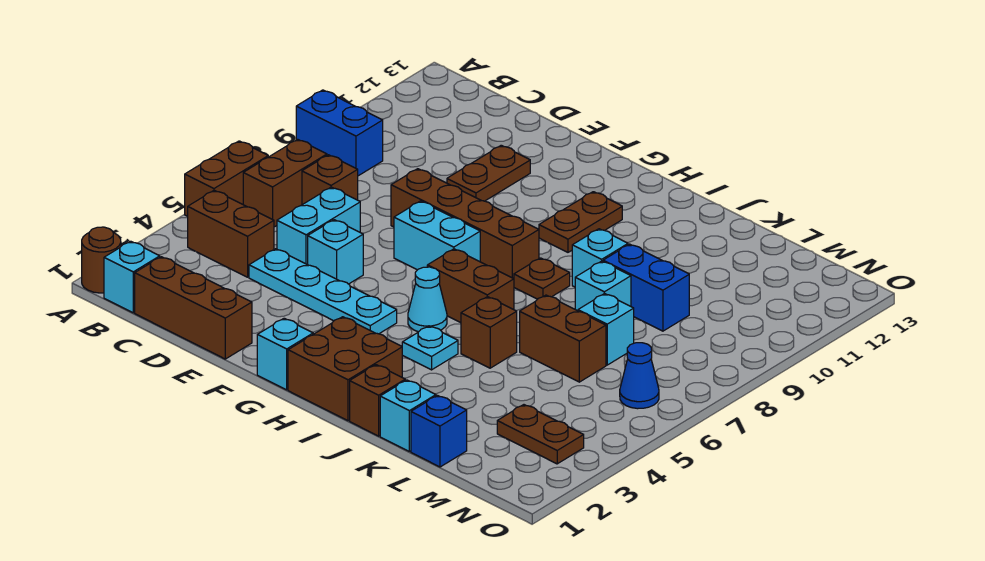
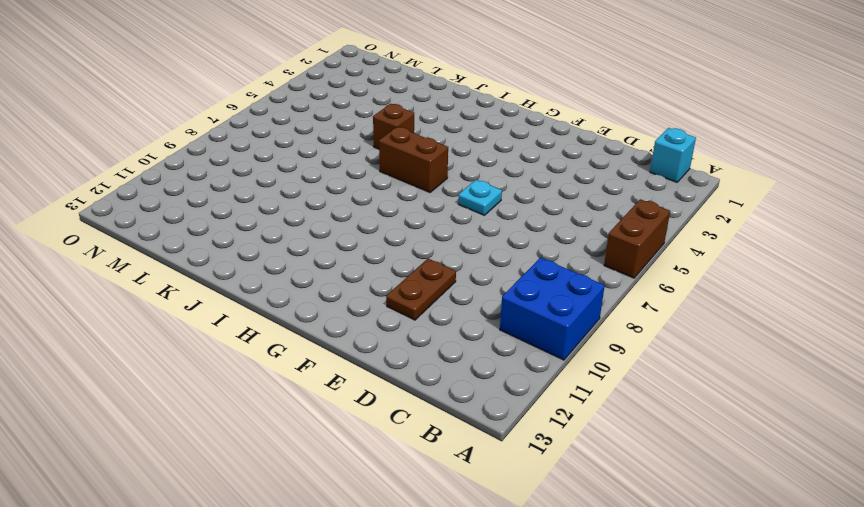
blue 2x2 brick [500,258,605,360] -> blue 1x2 brick [296,90,383,176]
cyan 1x1 plate [458,180,502,215] -> cyan 1x1 plate moved to [402,326,458,370]
none -> brown 1x1 round brick [82,227,121,293]
none -> brown 1x2 brick [188,190,274,277]
none -> brown 1x2 brick [243,139,327,227]
none -> brown 1x3 brick [135,257,252,359]

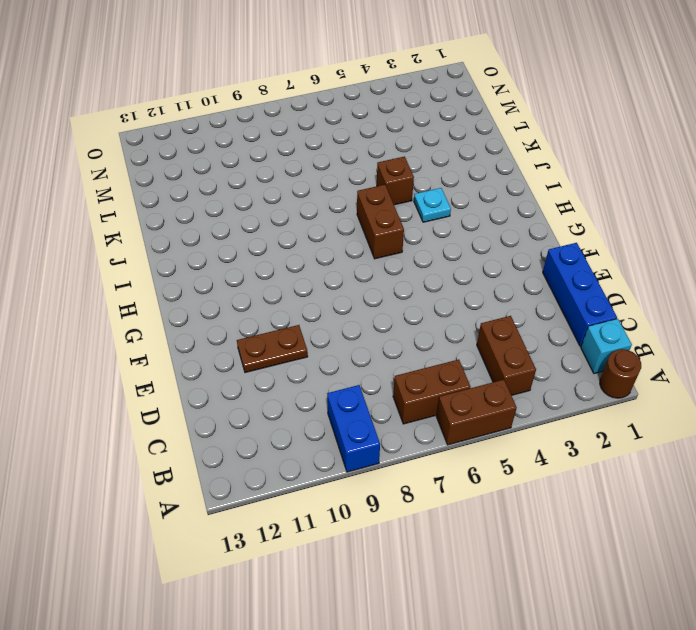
blue 1x3 brick [543,243,617,347] -> brown 1x3 brick [135,257,252,359]
none -> brown 1x1 brick [302,155,358,205]
none -> cyan 1x4 plate [249,249,397,334]
none -> cyan 1x2 brick [277,187,360,265]
none -> cyan 1x1 brick [308,220,363,284]

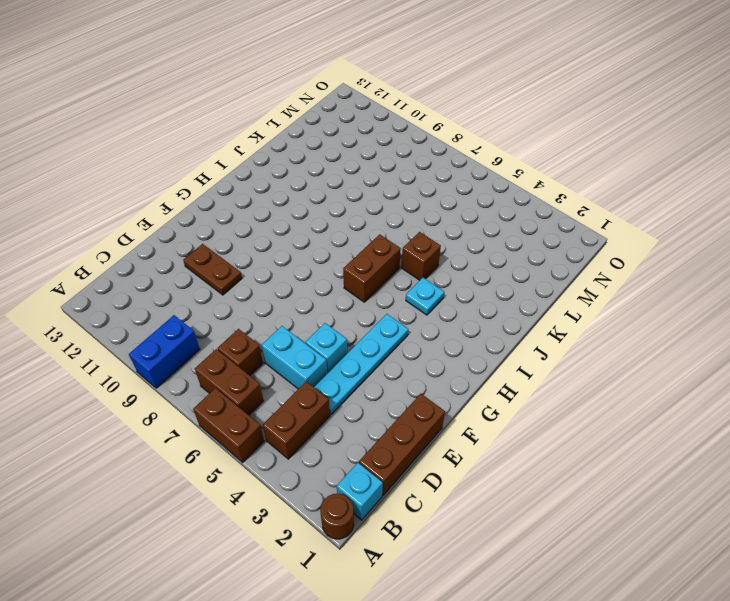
none -> brown 1x4 brick [391,169,539,279]
none -> cyan 1x2 brick [394,201,480,270]
none -> cyan 1x1 brick [257,318,313,390]
none -> brown 2x2 brick [288,317,402,421]

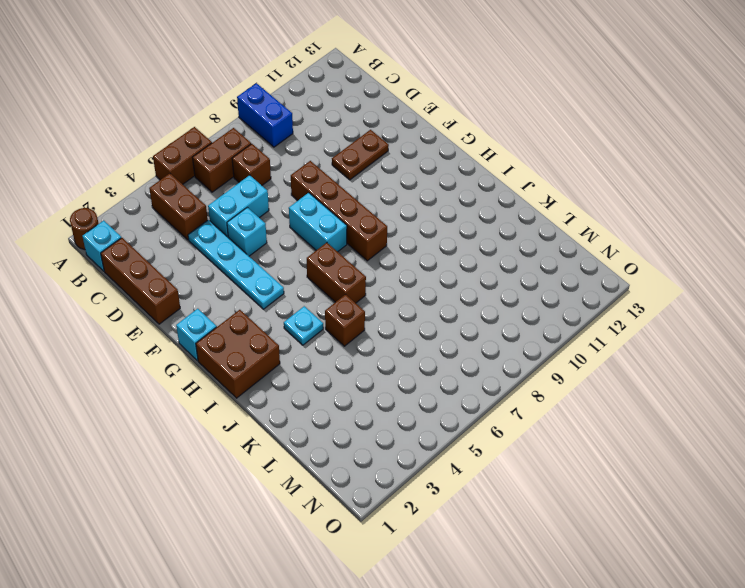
none -> cyan 1x1 cone [408,267,447,332]
none -> brown 1x2 plate [539,192,622,252]
none -> brown 1x1 plate [514,258,570,299]
none -> brown 1x1 brick [350,365,405,436]

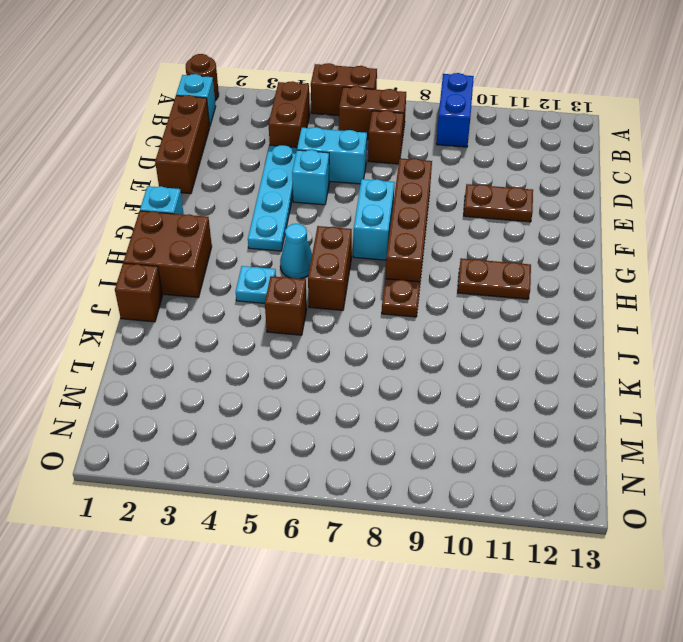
none -> cyan 1x1 brick [572,229,628,287]
none -> cyan 1x1 brick [380,380,436,451]
none -> brown 1x2 brick [520,295,606,382]
none -> cyan 1x1 brick [575,261,631,311]

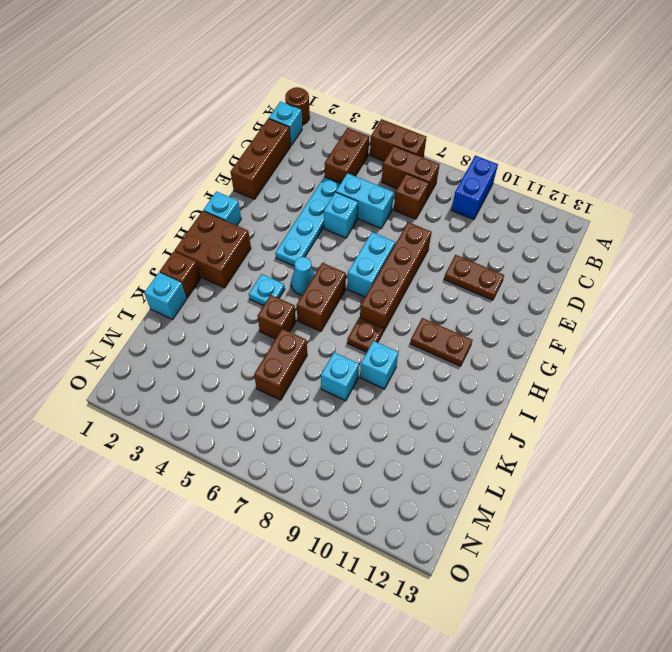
none -> blue 1x2 brick [603,244,689,331]
none -> blue 1x1 brick [411,395,467,467]
none -> cyan 1x1 brick [578,293,634,365]
none -> brown 1x2 plate [497,405,584,464]

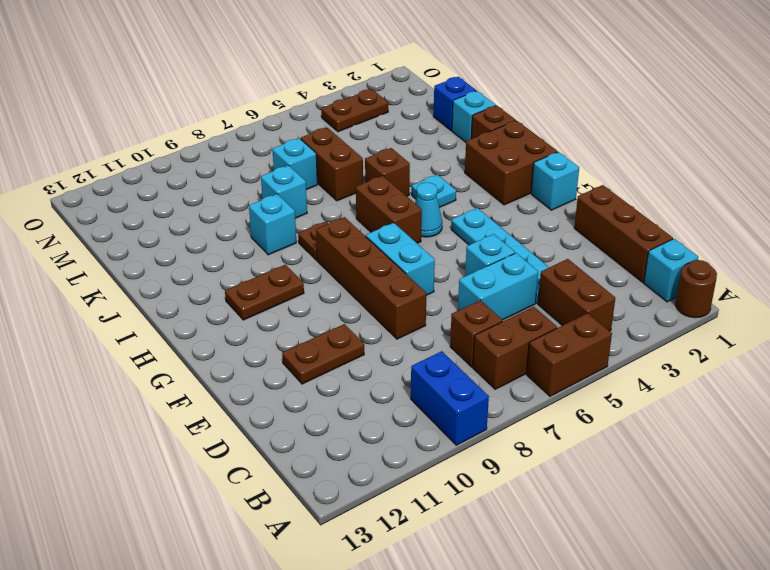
brown 1x2 plate [321,89,388,132] -> brown 1x2 plate turned to [497,405,584,464]
none -> blue 1x2 brick [603,244,689,331]
none -> blue 1x1 cone [620,343,659,409]

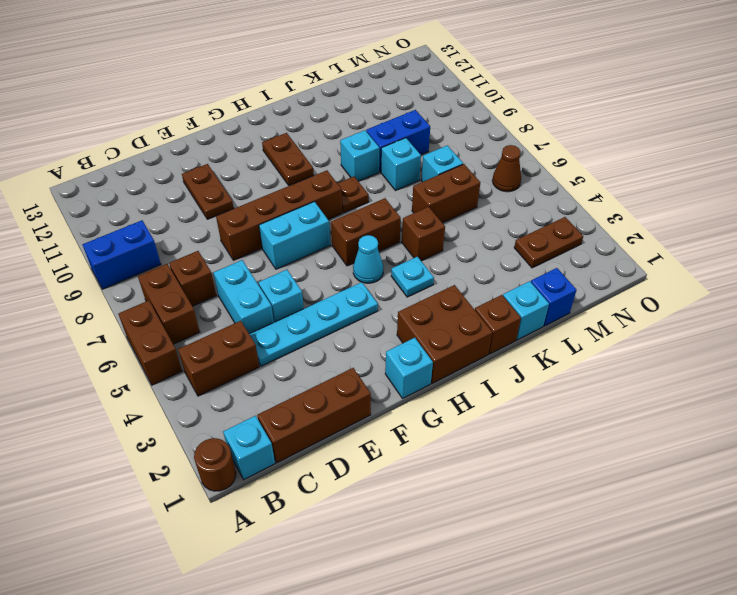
brown 1x1 cone [492,145,521,192] -> blue 1x1 cone [620,343,659,409]

